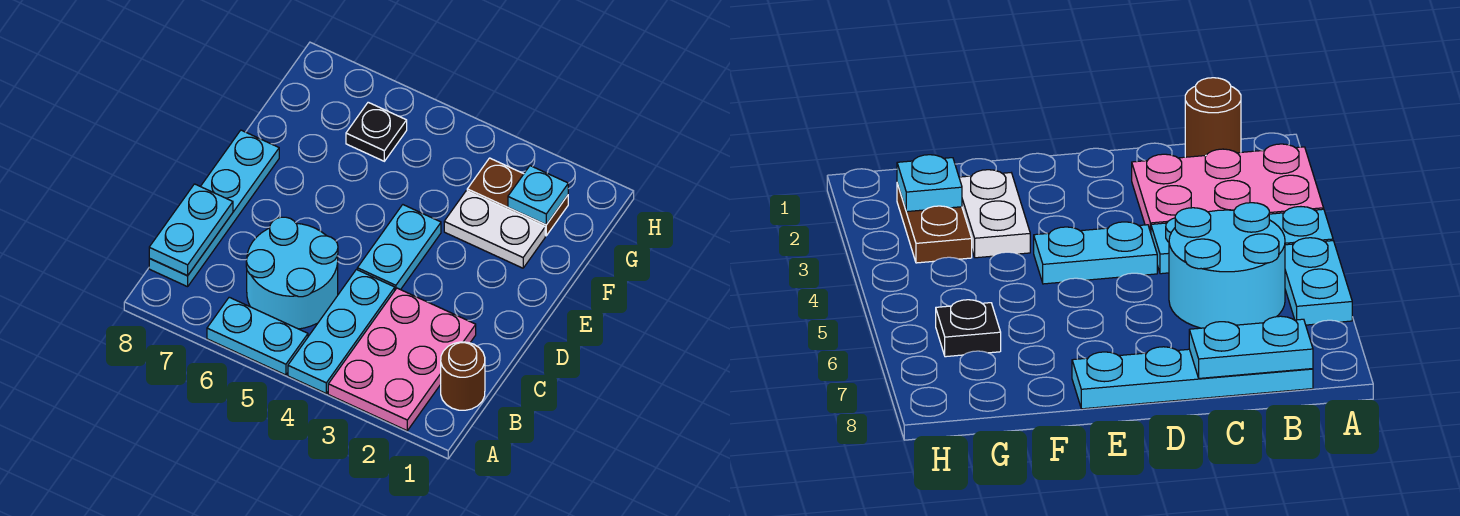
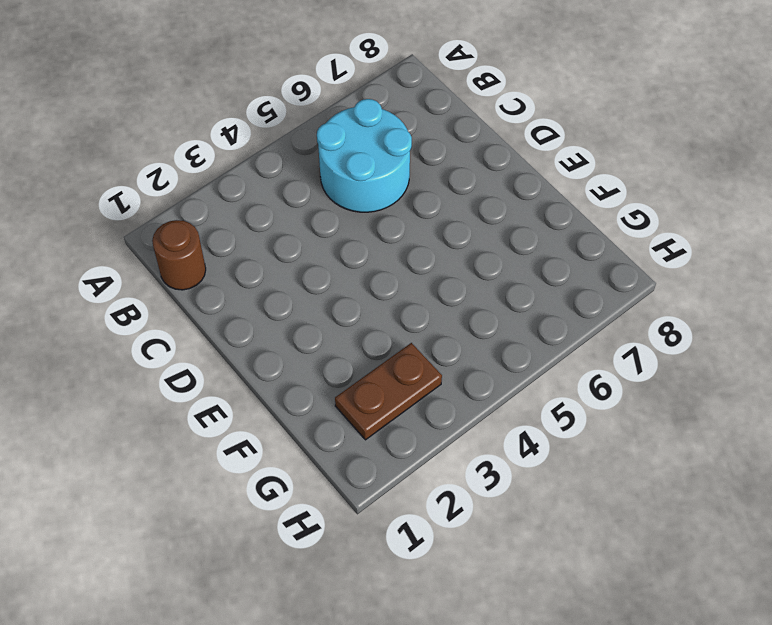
none -> pink 2x3 plate [328,288,476,431]
none -> cyan 1x3 plate [288,270,395,393]
none -> cyan 1x2 plate [207,297,308,375]

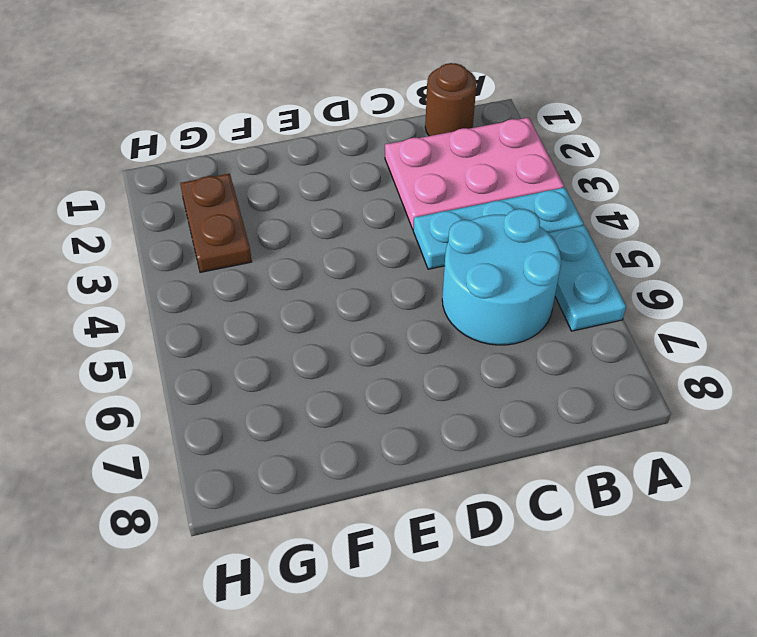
none -> cyan 1x4 plate [149,130,279,287]
none -> cyan 1x2 plate [357,205,441,290]
none -> white 1x2 plate [444,191,545,268]

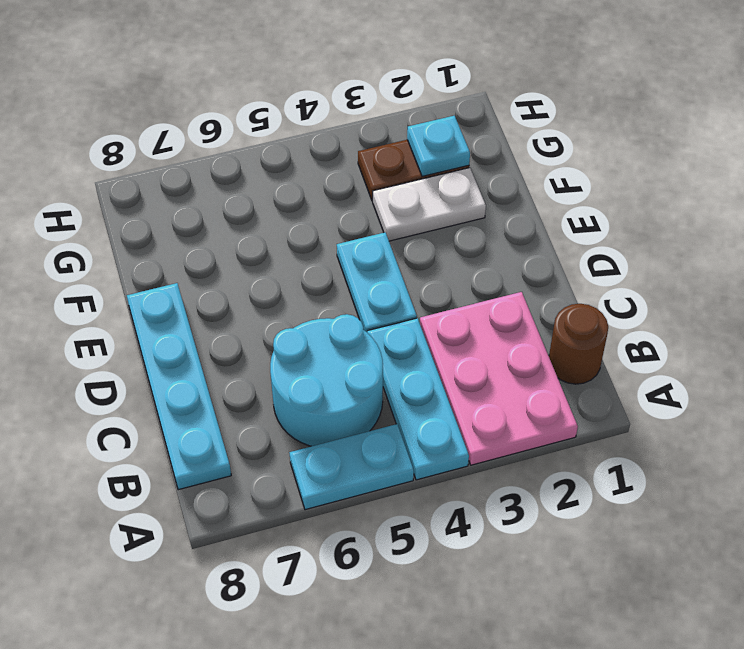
none -> black 1x1 plate [346,102,407,161]
none -> cyan 1x2 plate [149,184,233,276]

